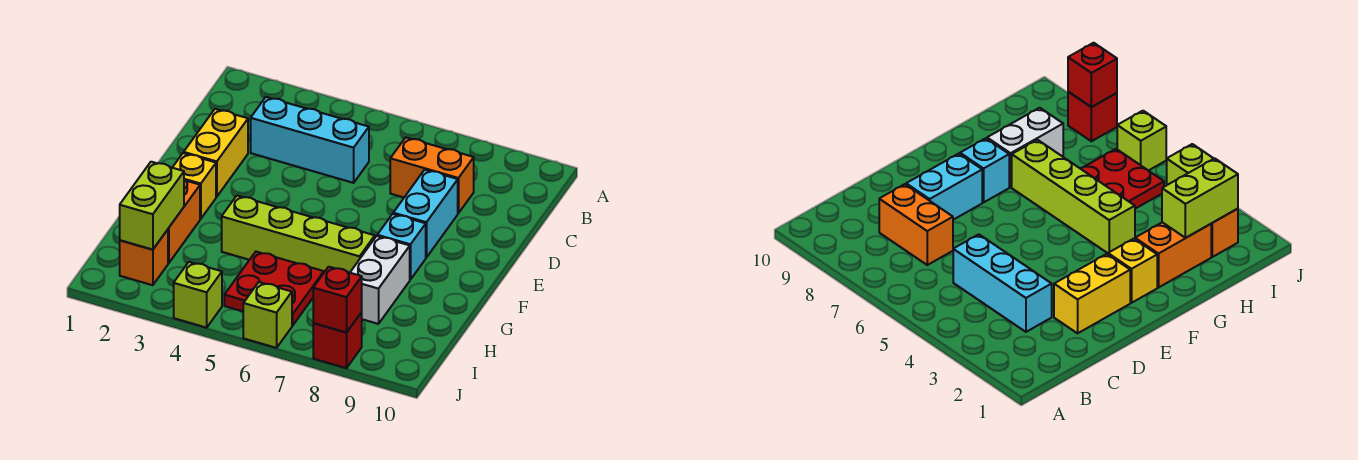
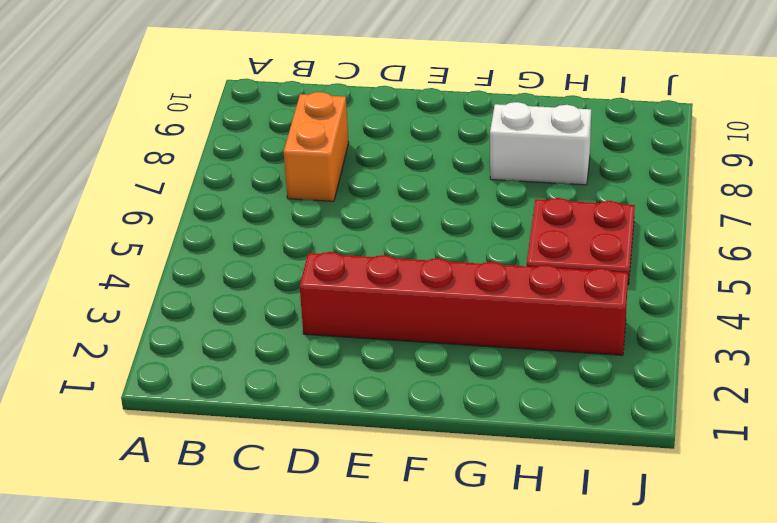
red 1x6 brick [300,252,628,355] -> none
none -> cyan 1x3 brick [251,97,369,183]
none -> yellow 1x2 brick [184,109,248,197]
none -> cyan 1x2 brick [393,170,458,258]

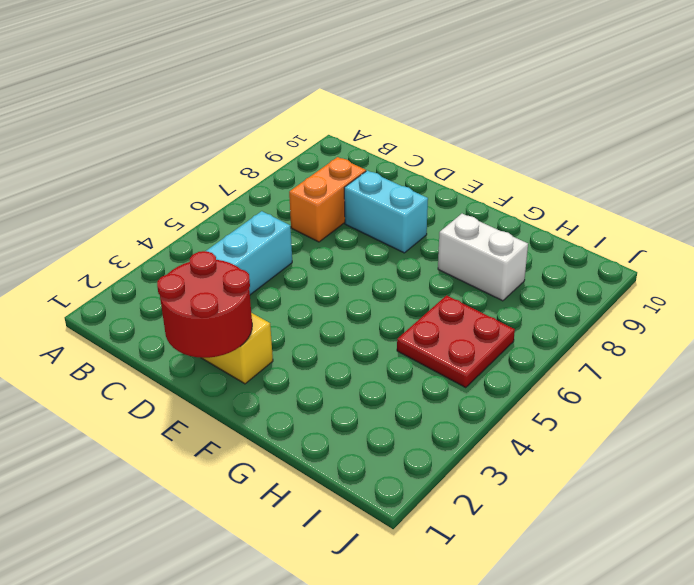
red 2x2 round brick [157,251,252,358] -> none
none -> yellow 1x1 brick [172,153,216,219]
none -> cyan 1x1 brick [377,214,426,280]
none -> orange 1x2 brick [168,179,200,263]

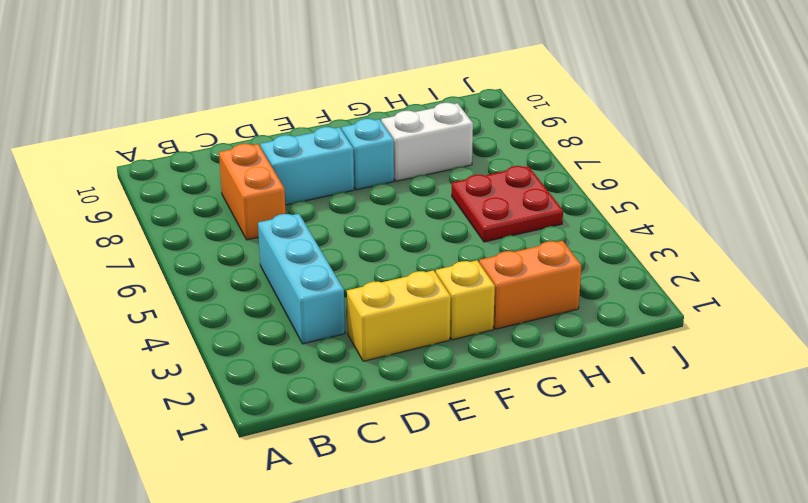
none -> lime 1x4 brick [222,196,375,273]
none -> orange 1x1 brick [120,230,168,285]
none -> lime 1x1 brick [174,262,222,328]

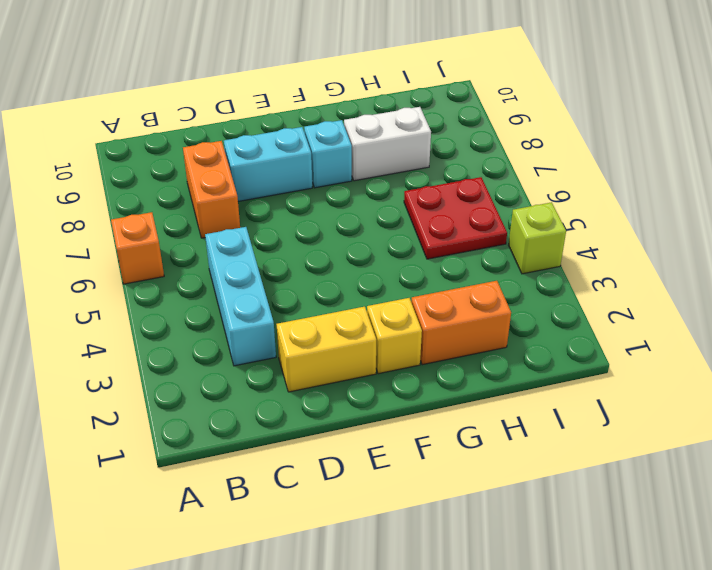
orange 1x1 brick [111,212,164,284] -> orange 1x1 brick moved to [120,230,168,285]
none -> lime 1x4 brick [222,196,375,273]
none -> lime 1x1 brick [243,282,292,348]
none -> red 1x1 brick [313,312,362,368]

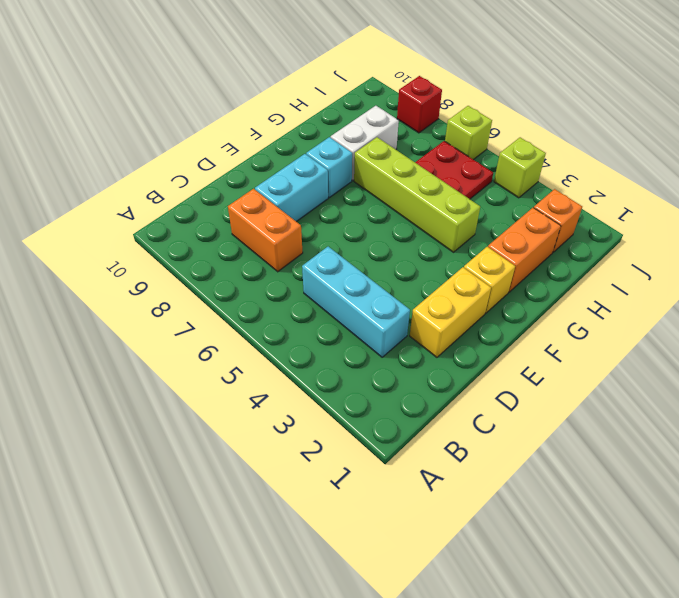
none -> lime 1x2 brick [120,162,184,250]
none -> red 1x1 brick [313,267,362,333]

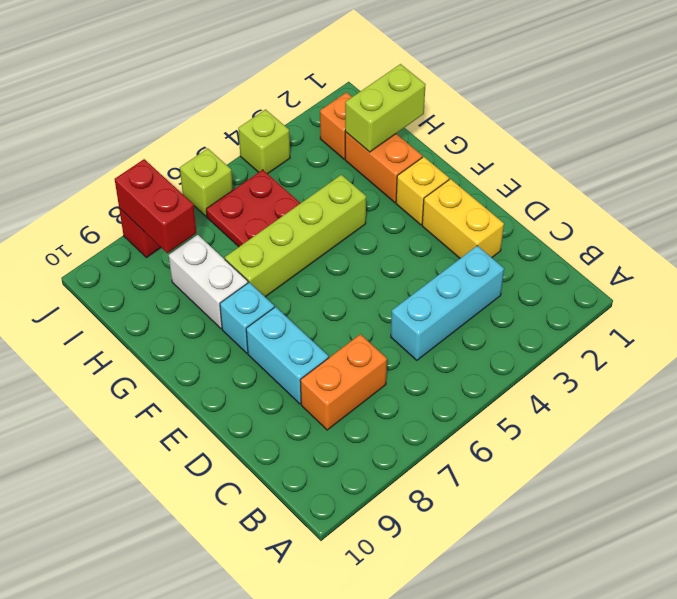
lime 1x2 brick [345,64,426,152] -> lime 1x2 brick turned to [120,162,184,250]
red 1x2 brick [115,159,196,253] -> red 1x1 brick [313,267,362,333]

